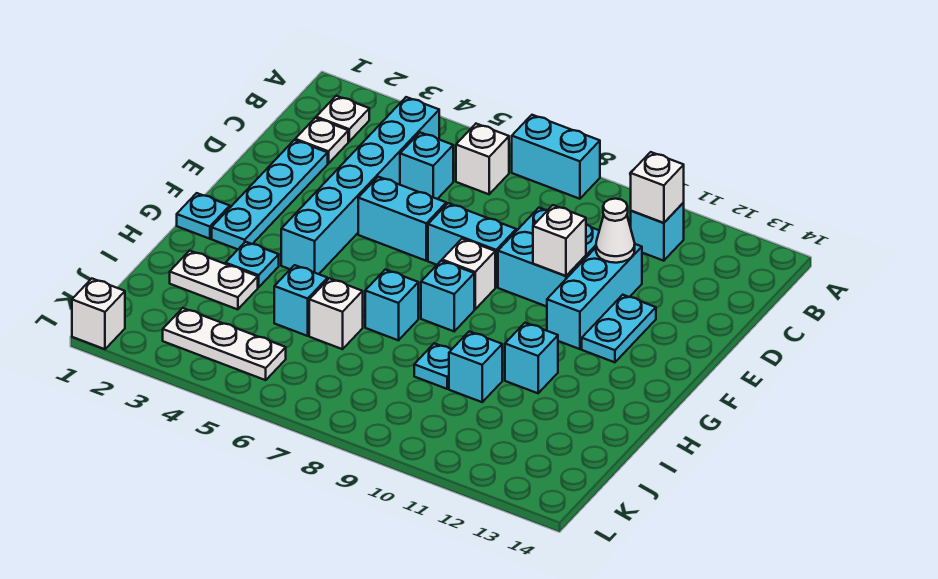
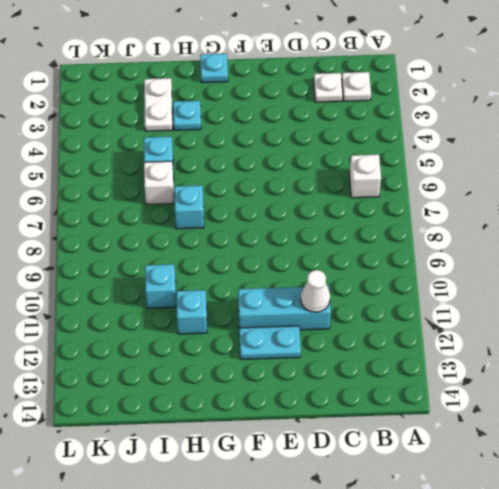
none -> cyan 1x2 brick [512,115,600,199]
none -> cyan 1x6 brick [281,97,439,274]
none -> cyan 1x1 brick [631,203,684,261]

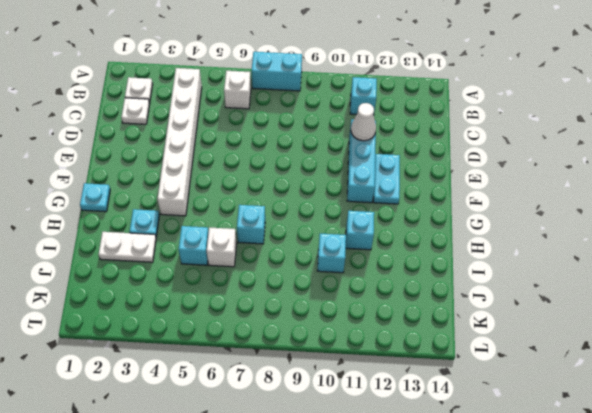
white 1x6 brick [157,68,202,216] -> cyan 1x6 brick [281,97,439,274]
none -> cyan 1x1 brick [400,132,453,199]
none -> cyan 1x4 plate [212,140,328,249]
none -> cyan 2x2 brick [498,208,599,307]

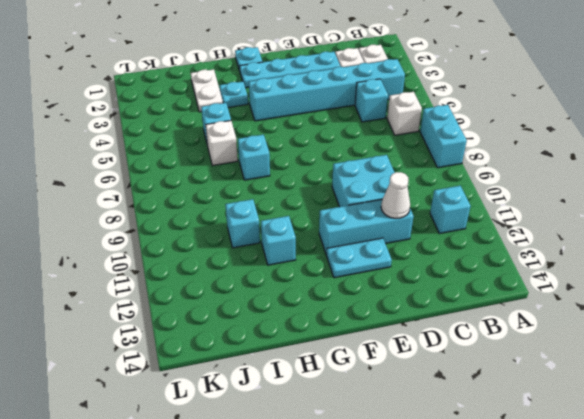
none -> cyan 1x2 brick [358,177,446,261]
none -> cyan 1x2 brick [428,203,516,287]
none -> white 1x1 brick [442,239,495,309]

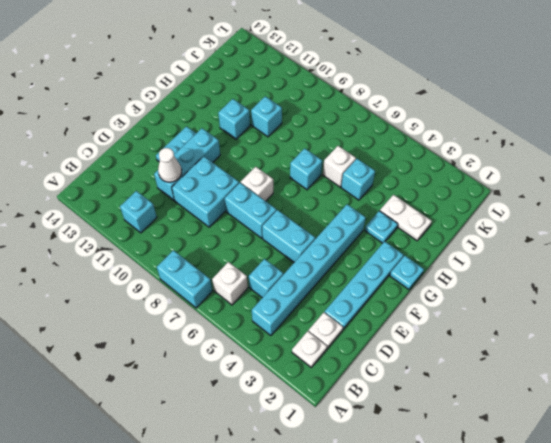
none -> cyan 1x1 brick [421,261,474,331]
none -> cyan 1x1 plate [414,343,451,389]
none -> white 1x3 plate [163,308,286,380]

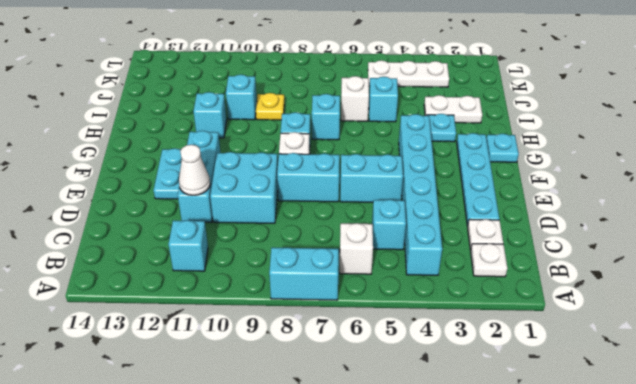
yellow 1x1 plate [256,93,284,120] -> cyan 1x1 plate [414,343,451,389]
none -> white 1x1 brick [72,279,125,349]
none -> white 1x1 brick [631,152,684,223]
none -> white 1x1 brick [533,205,586,276]

